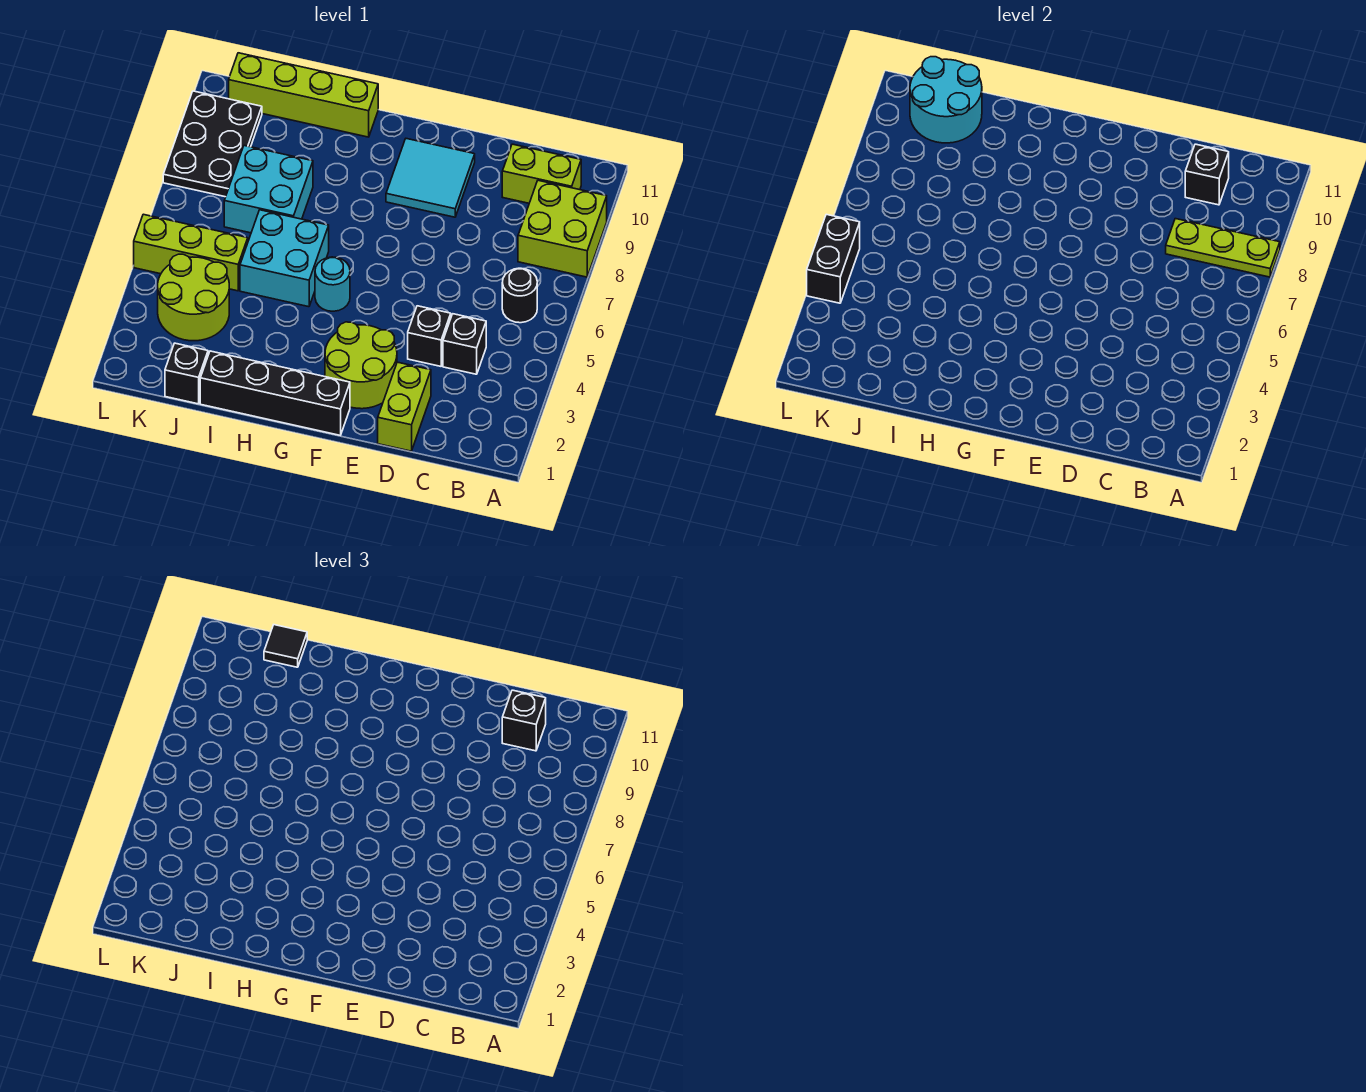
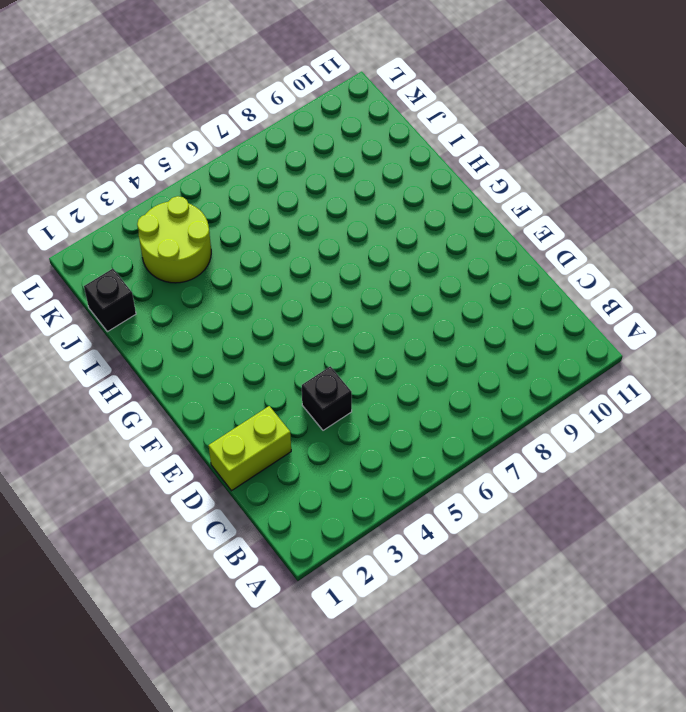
none -> lime 2x2 brick [518,180,607,277]
none -> black 1x1 round brick [502,268,537,323]
none -> lime 1x2 brick [502,144,581,203]

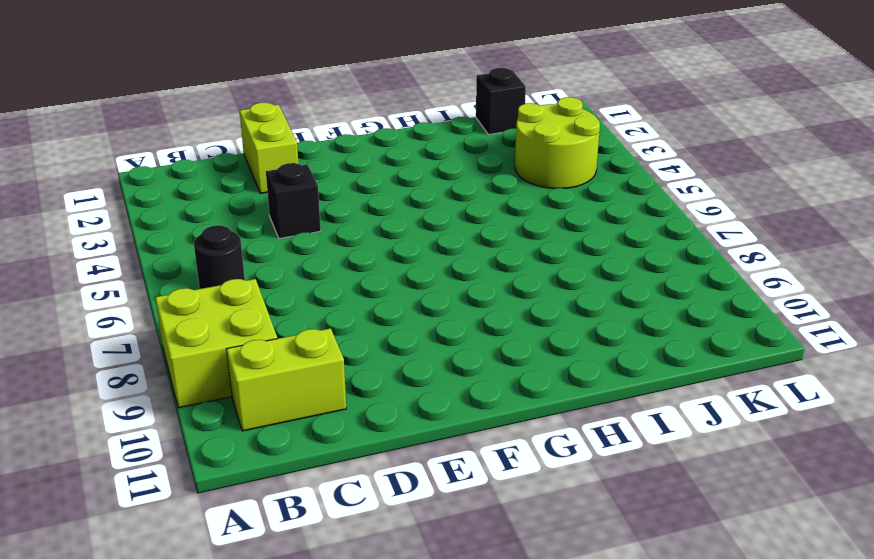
none -> black 1x1 brick [443,314,486,374]
none -> lime 2x2 round brick [325,322,397,409]
none -> cyan 2x2 tile [386,139,475,217]

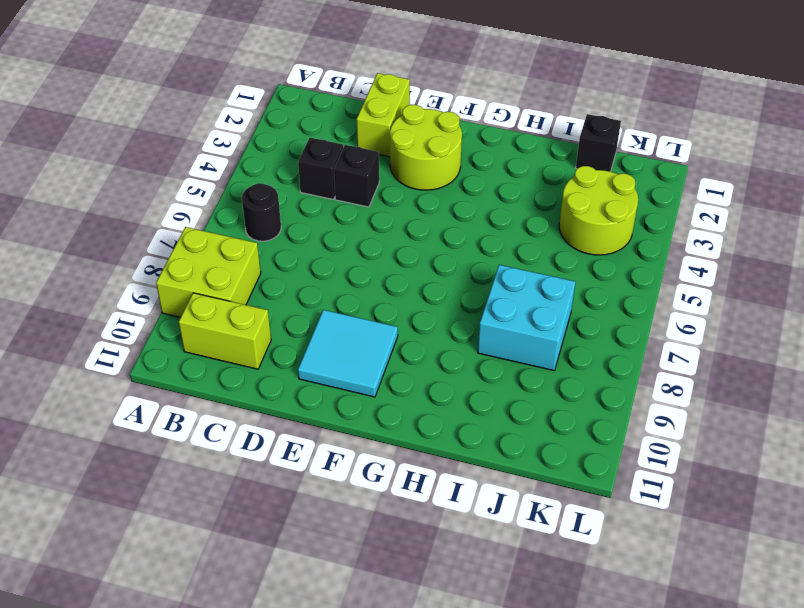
none -> black 1x4 brick [200,351,350,435]
none -> cyan 1x1 round brick [315,257,350,311]
none -> cyan 2x2 brick [240,210,329,307]

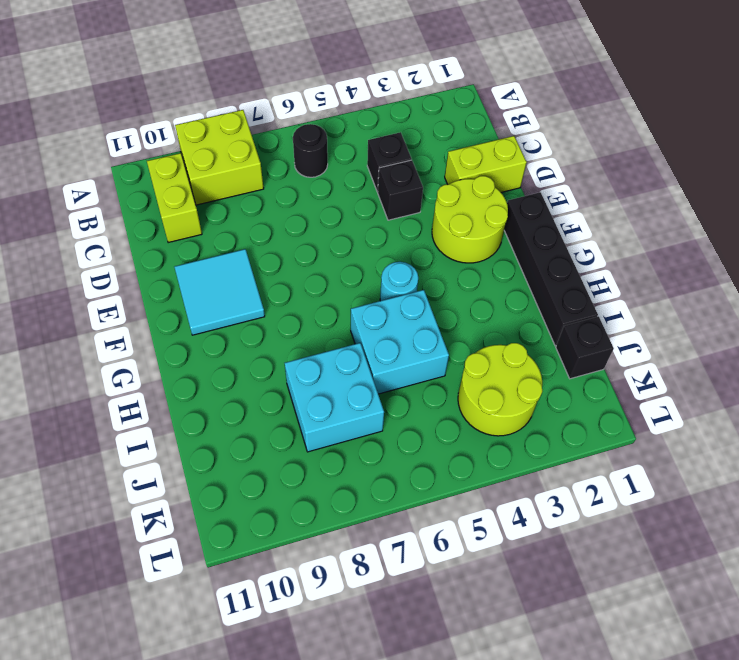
none -> lime 1x4 brick [229,53,378,137]
none -> lime 1x3 brick [134,214,248,291]
none -> black 2x3 plate [163,91,262,197]

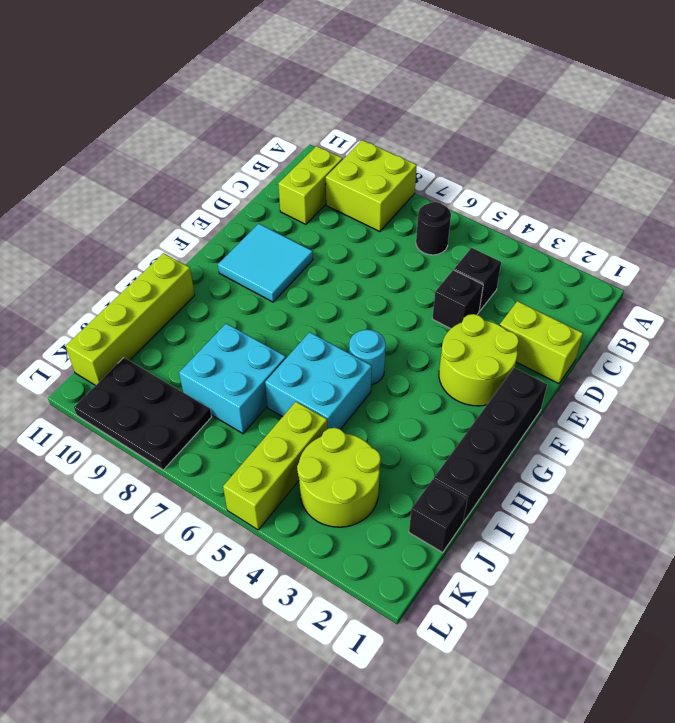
none -> lime 1x3 plate [1166,219,1280,277]
none -> black 1x1 brick [1185,144,1229,205]
none -> cyan 2x2 round brick [910,57,982,143]

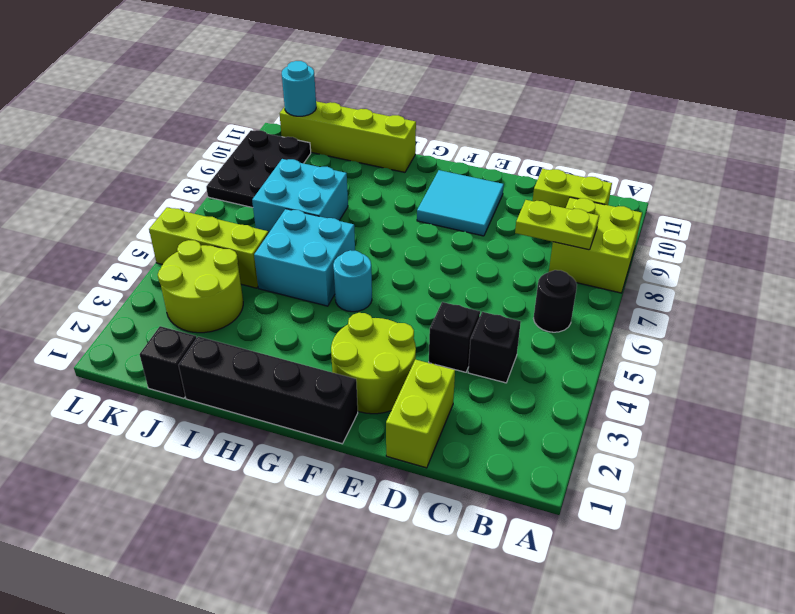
lime 1x2 plate [515,200,599,250] -> lime 1x3 plate [1166,219,1280,277]
cyan 1x1 round brick [282,61,316,116] -> cyan 2x2 round brick [910,57,982,143]
none -> black 1x1 brick [1185,144,1229,205]
none -> black 1x2 brick [807,214,860,303]
none -> black 1x1 brick [502,690,546,751]

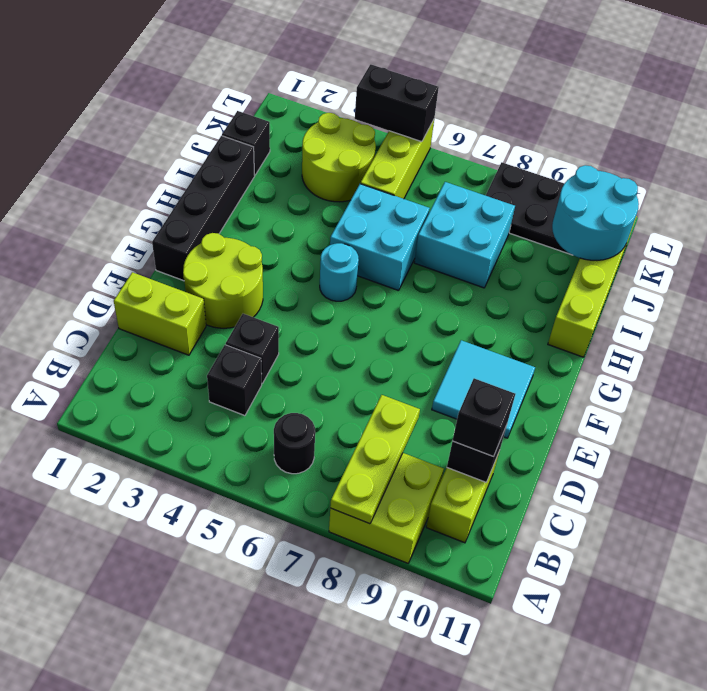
none -> black 1x1 tile [264,625,307,667]

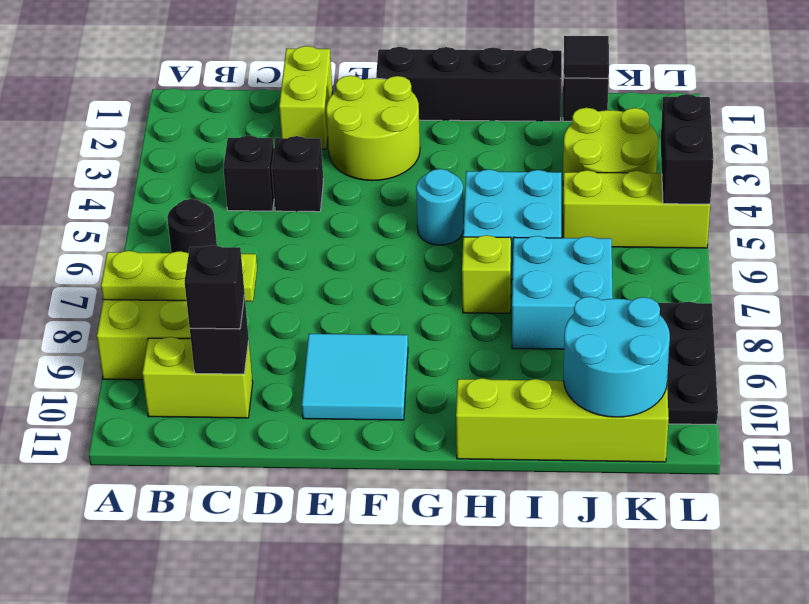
lime 1x1 brick [462,235,511,313] -> none
black 1x1 tile [564,36,609,78] -> black 1x1 tile moved to [264,625,307,667]

